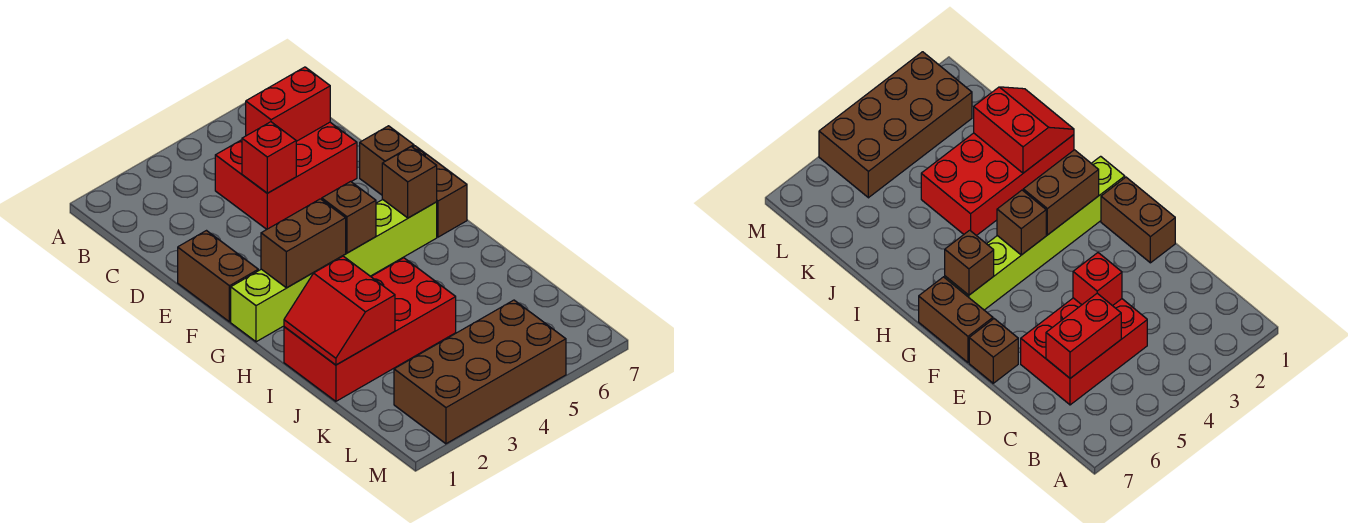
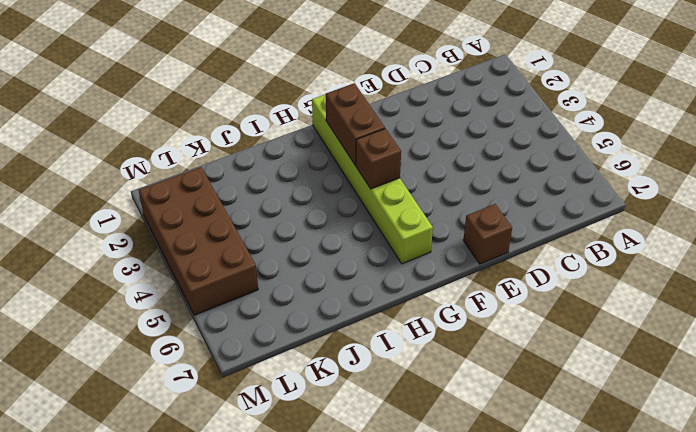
none -> red 2x3 brick [215,122,357,229]
none -> brown 1x2 brick [178,231,258,322]
none -> brown 1x2 brick [413,146,467,237]

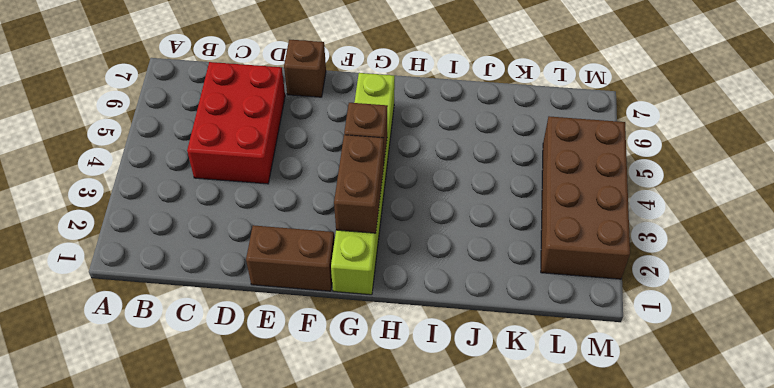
none -> brown 1x2 brick [413,146,467,237]
none -> red 2x4 brick [284,258,456,401]
none -> red 1x2 brick [246,67,330,141]

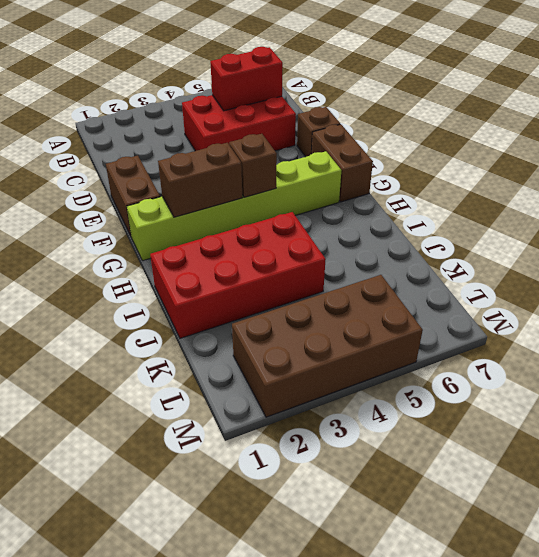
none -> red 1x1 brick [242,122,296,193]
none -> brown 1x1 brick [382,147,437,218]
none -> red 2x2 slope [284,256,395,365]

